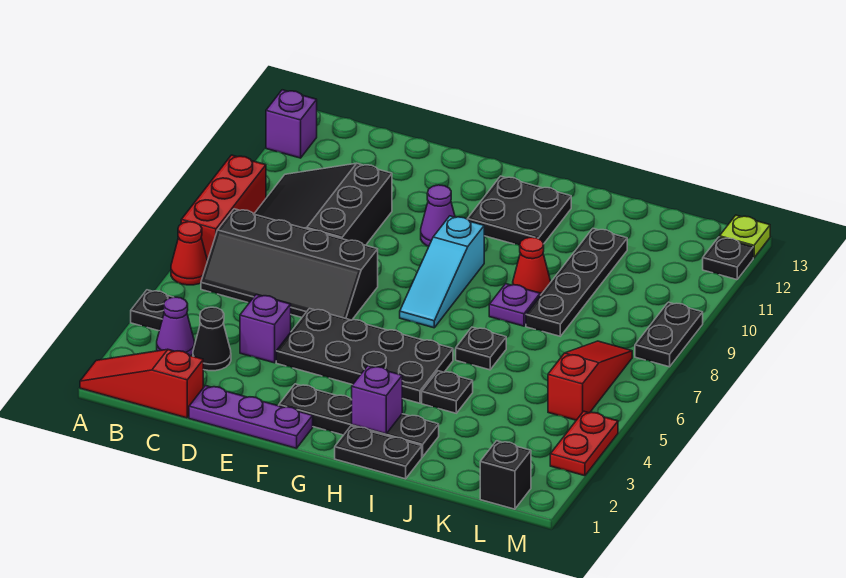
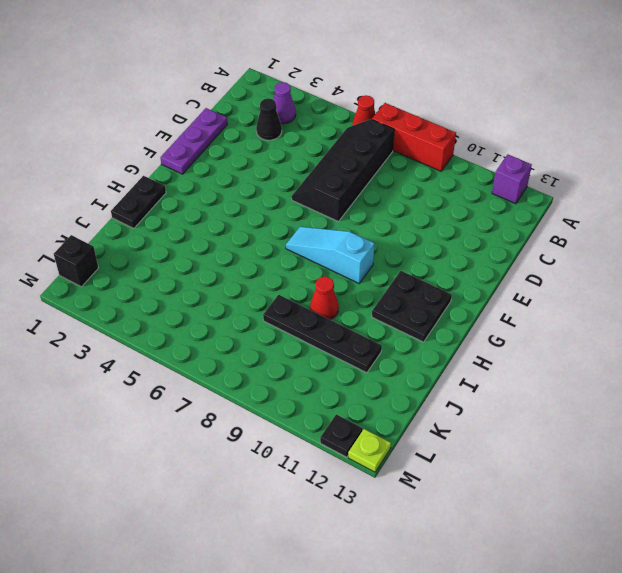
none -> red 1x3 slope [80,349,203,418]
none -> black 1x1 plate [131,290,173,331]
none -> black 3x3 slope [254,163,392,245]

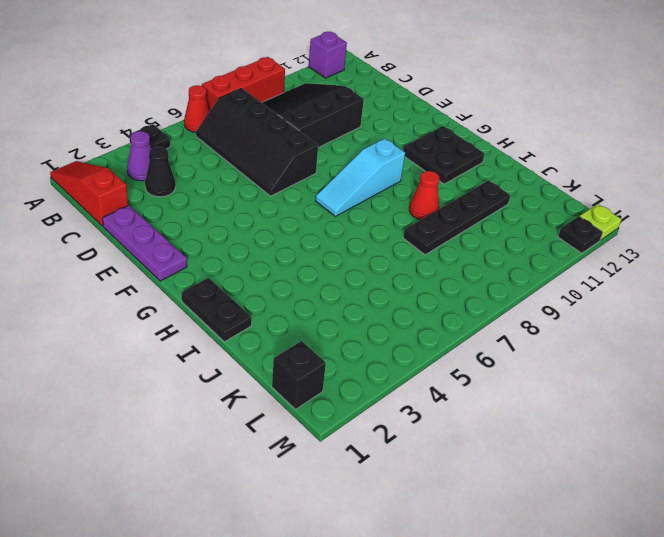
none -> purple 1x1 brick [240,295,291,363]
none -> black 2x4 plate [276,309,453,403]
none -> black 1x4 plate [279,384,439,457]

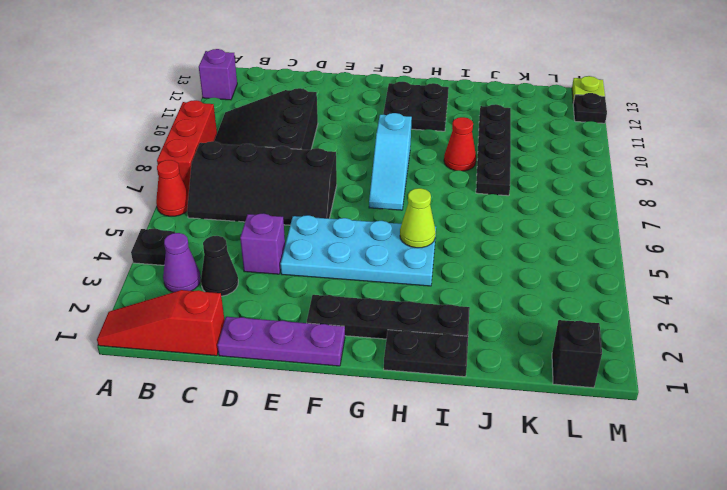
cyan 2x4 plate [280,215,436,286] -> black 2x4 plate [276,309,453,403]
lime 1x1 cone [400,188,436,248] -> none
none -> purple 1x1 cone [421,185,455,246]
none -> black 1x1 plate [422,371,473,413]
none -> black 1x1 plate [456,327,506,370]

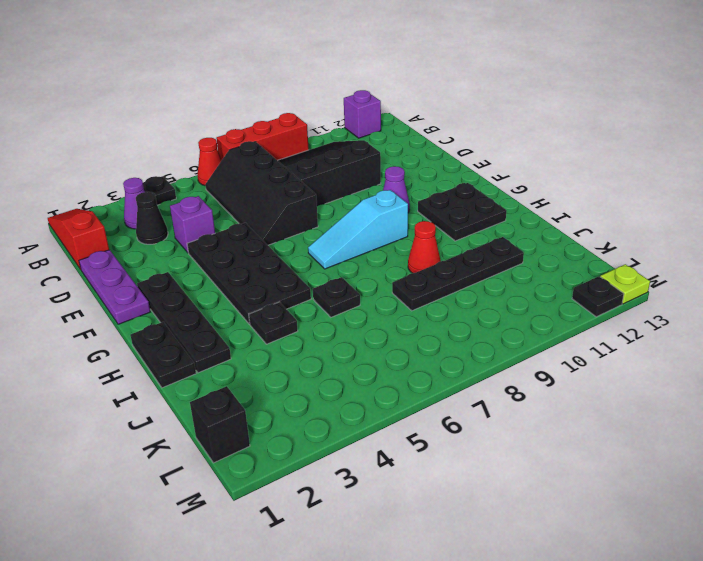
none -> purple 1x1 plate [489,284,540,326]
none -> red 1x3 slope [548,341,632,420]
none -> red 1x2 plate [550,411,618,476]

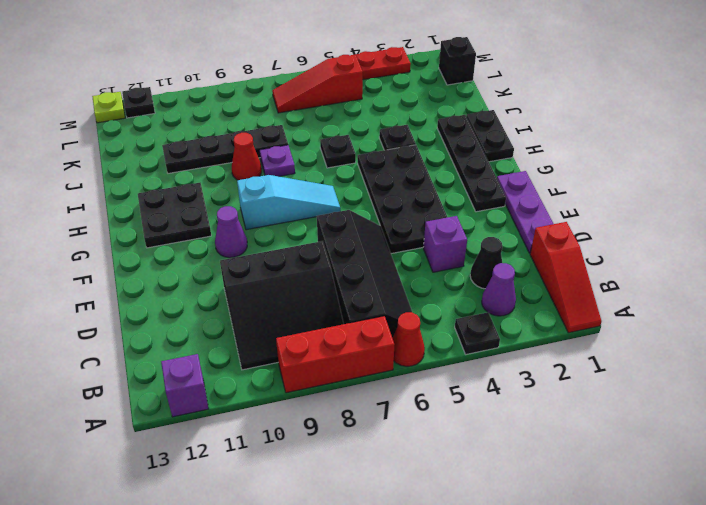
none -> black 1x2 plate [635,302,703,367]
none -> purple 1x1 brick [352,366,402,434]

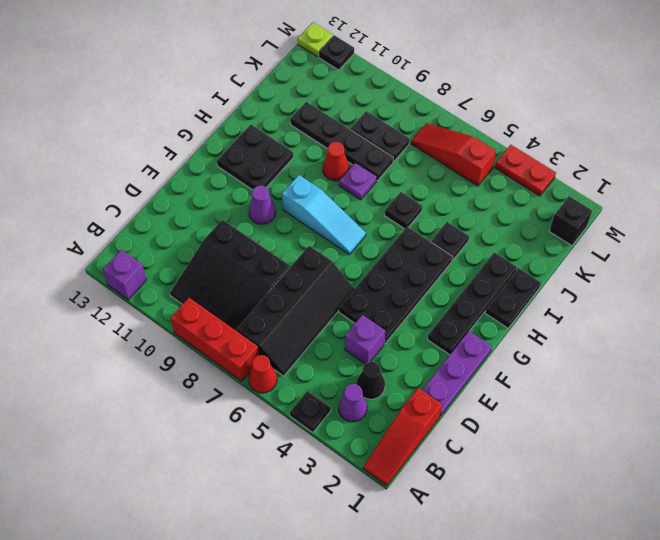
black 1x2 plate [351,111,410,162] -> black 1x2 plate moved to [635,302,703,367]
none -> purple 1x1 brick [352,366,402,434]

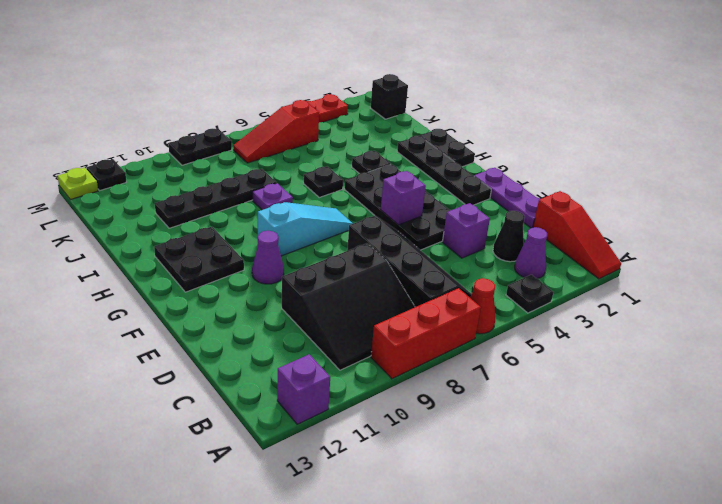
purple 1x1 brick [381,171,426,225] -> purple 1x1 brick moved to [352,366,402,434]
none -> red 1x1 cone [513,237,551,295]

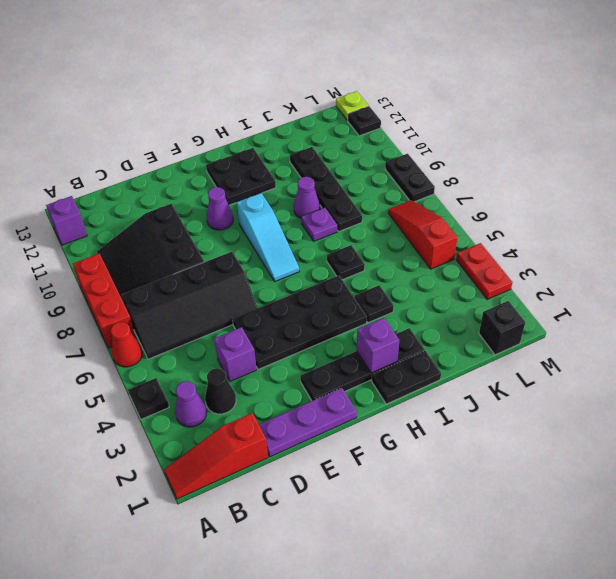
purple 1x1 cone [294,177,320,218] -> red 1x1 cone [513,237,551,295]

